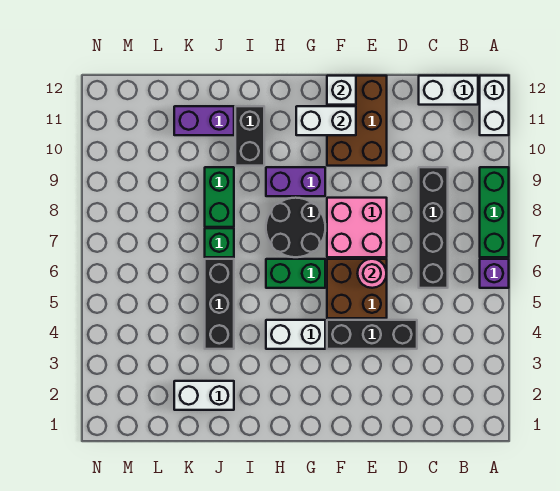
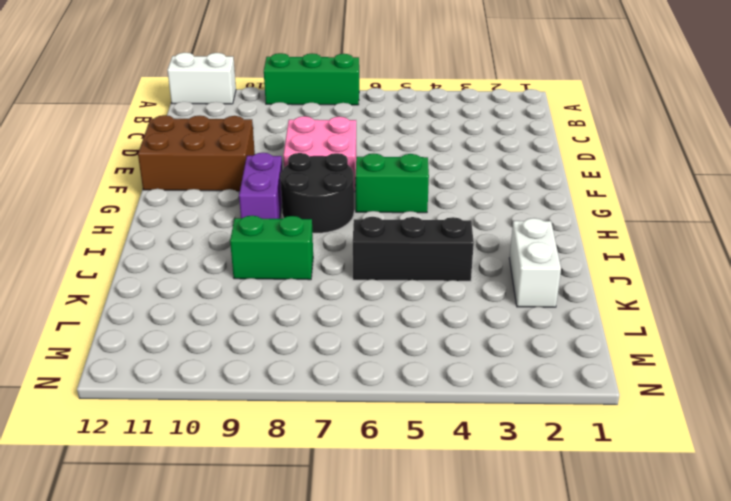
green 1x2 brick [356,154,429,213] -> green 1x2 brick turned to [266,259,325,288]
none -> purple 1x1 brick [480,259,509,288]
none -> white 1x2 brick [419,76,478,105]
none -> black 1x4 brick [419,167,448,288]

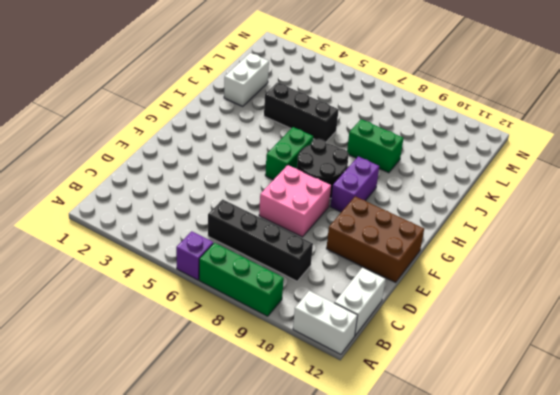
none -> black 1x3 brick [327,320,417,349]
none -> brown 2x2 brick [327,259,387,318]
none -> white 1x2 brick [266,320,325,349]

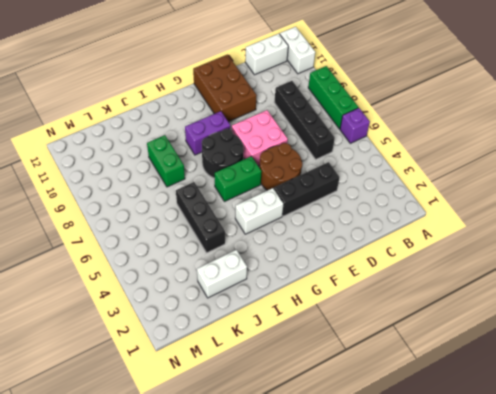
brown 2x2 round brick [260,143,302,190] -> brown 2x2 brick [327,259,387,318]
none -> black 1x2 brick [235,106,264,166]
none -> green 1x1 brick [205,228,234,257]
none -> purple 1x2 brick [174,106,234,135]

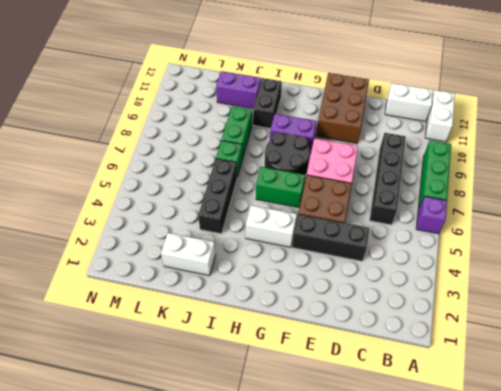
none -> pink 1x1 round brick [358,259,387,288]
none -> white 1x2 brick [296,106,356,135]
none -> white 1x1 brick [327,76,356,105]

